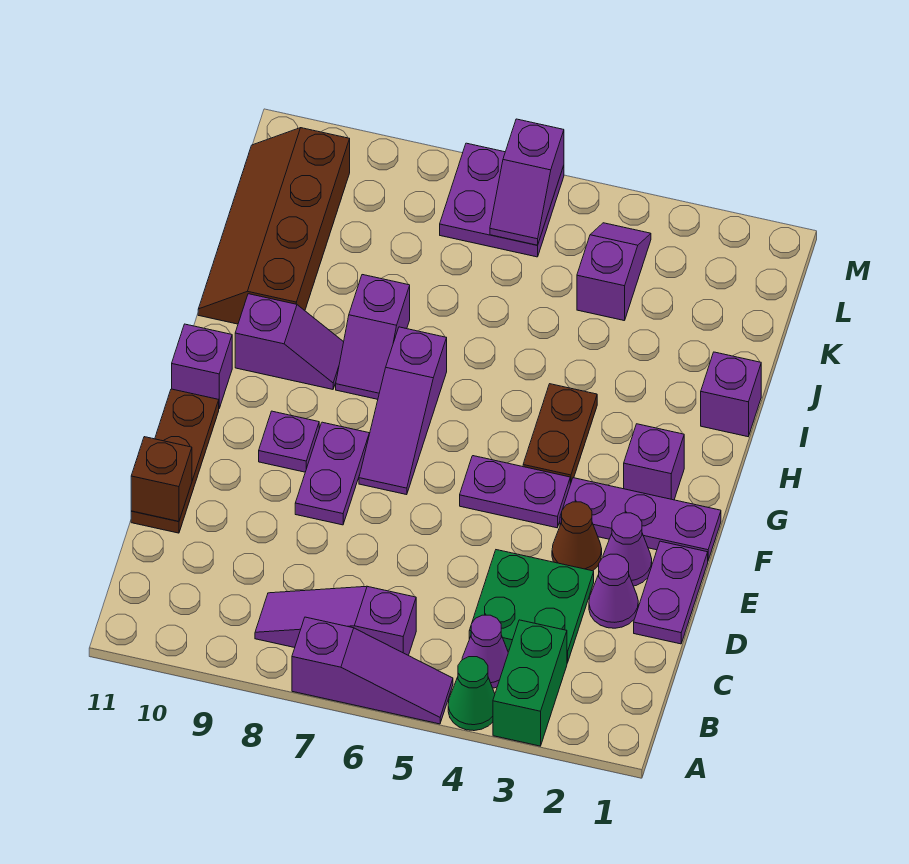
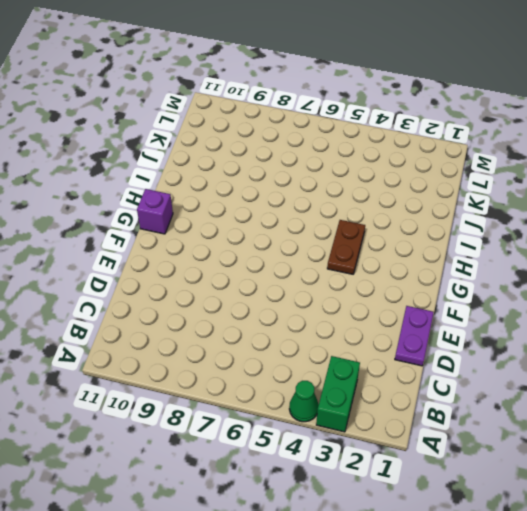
none -> purple 1x3 slope [292,617,453,724]
none -> purple 1x1 cone [462,615,508,688]
none -> purple 1x3 slope [255,586,416,655]

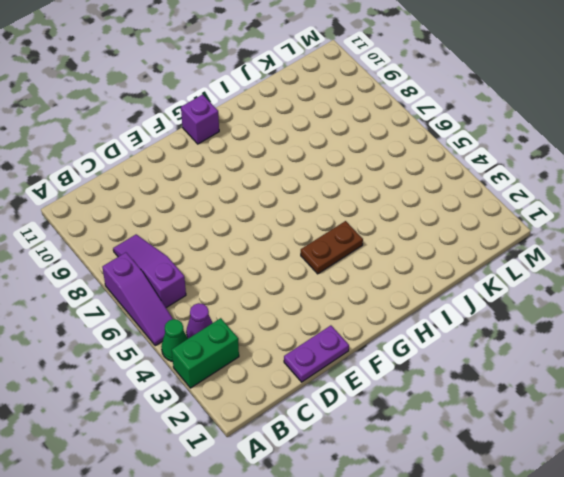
none -> green 2x2 plate [469,550,594,663]
none -> purple 1x1 cone [589,554,638,628]
none -> brown 1x3 plate [131,389,219,533]

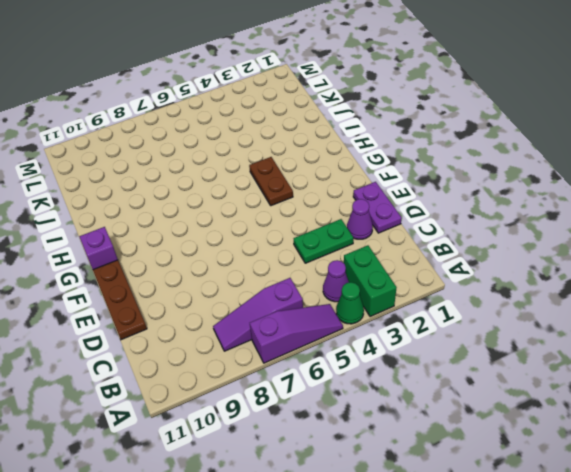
green 1x2 plate [294,219,353,263] -> green 2x2 plate [469,550,594,663]
none -> purple 1x1 cone [603,513,652,586]
none -> brown 1x1 cone [552,502,602,571]
none -> purple 1x2 plate [295,422,369,525]

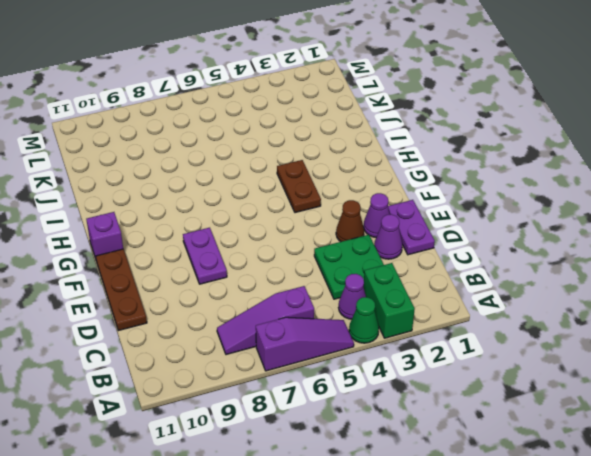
none -> purple 1x3 plate [560,478,721,560]
none -> purple 1x2 plate [460,456,570,528]
none -> purple 1x3 slope [359,327,447,495]

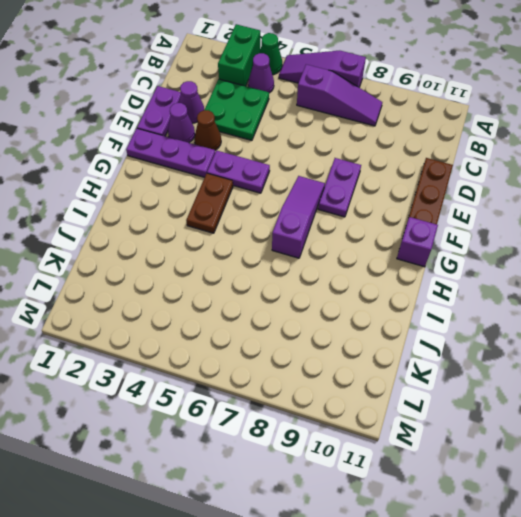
none -> purple 1x1 plate [259,411,319,472]
none -> purple 1x1 brick [624,424,684,500]
none -> purple 1x2 slope [336,275,410,399]

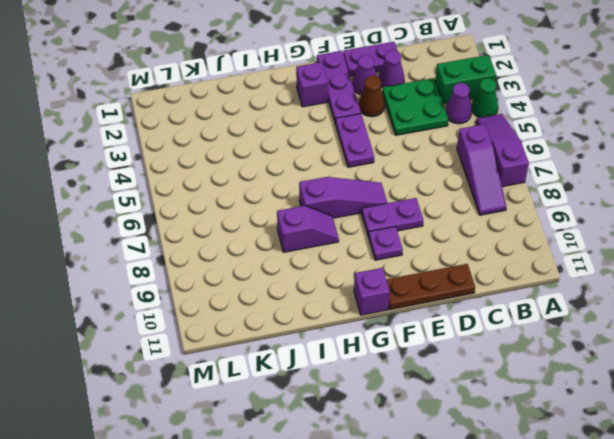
none -> brown 1x2 plate [523,384,597,484]
none -> purple 1x2 slope [235,294,344,389]
none -> purple 1x1 brick [701,352,761,437]

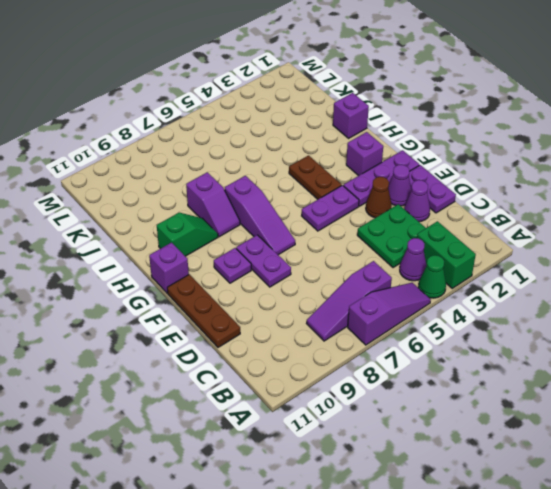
green 1x2 slope [157,213,218,256] -> purple 1x2 slope [235,294,344,389]
none -> brown 2x4 slope [198,128,350,324]
none -> purple 1x2 slope [577,223,651,321]
none -> purple 2x2 plate [440,143,564,257]

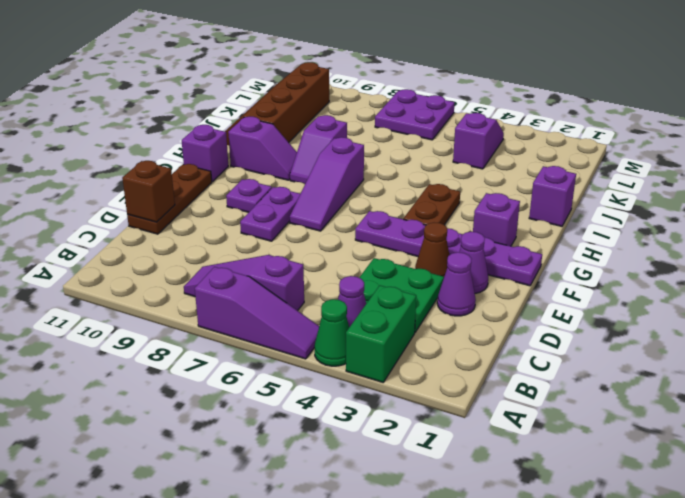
none -> purple 1x2 plate [634,541,708,644]
none -> purple 1x2 slope [490,119,564,245]

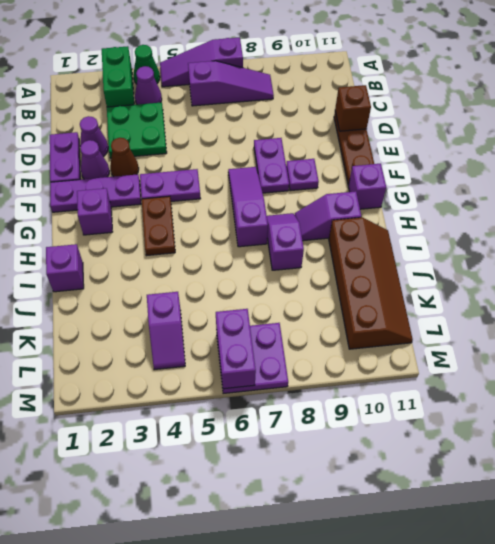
purple 1x2 brick [216,309,256,389] -> purple 1x2 slope [490,119,564,245]

